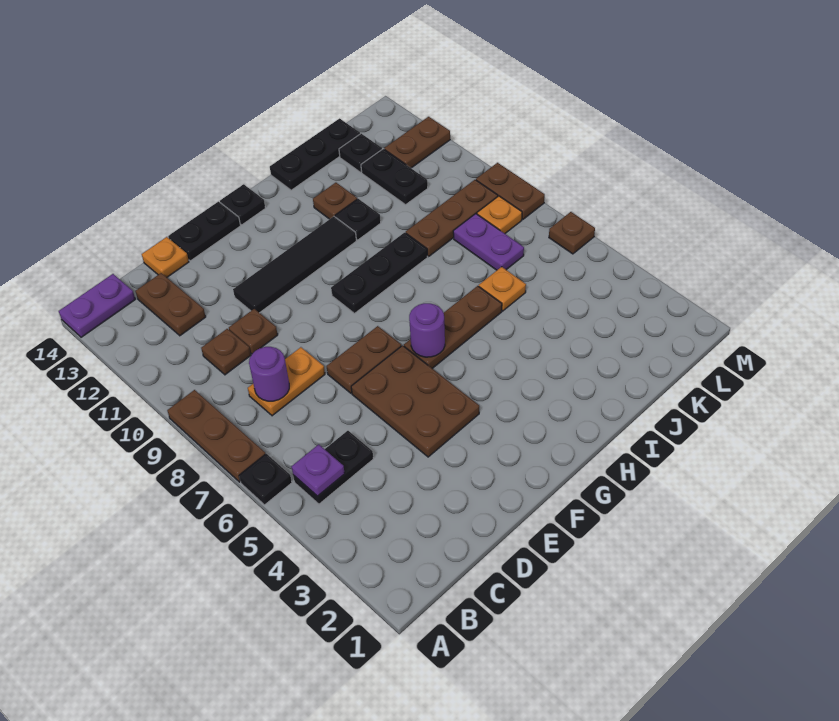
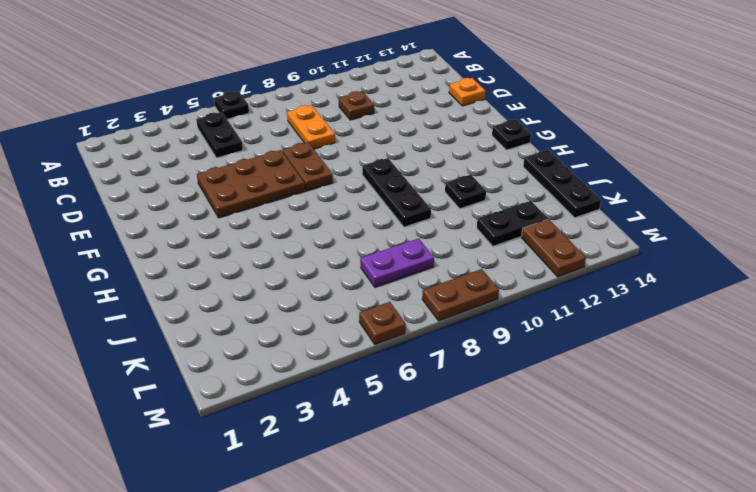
none -> brown 1x3 plate [167,390,266,482]
none -> purple 1x2 plate [59,274,135,337]
none -> brown 1x2 plate [135,273,206,336]
none -> brown 1x1 plate [229,309,278,354]

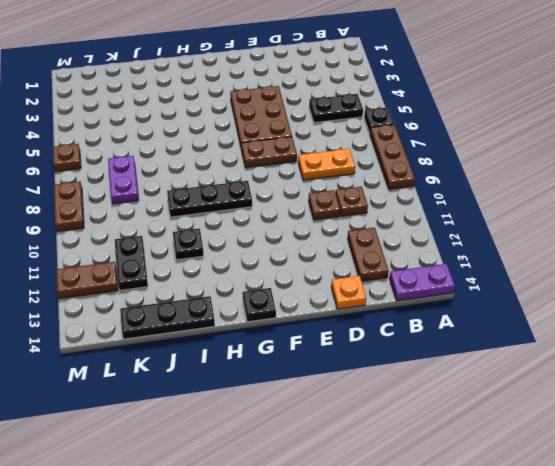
none -> black 1x4 tile [233,216,356,313]
none -> black 1x2 plate [168,202,240,261]
none -> brown 1x3 plate [404,286,502,369]
none -> brown 1x1 plate [313,183,357,219]

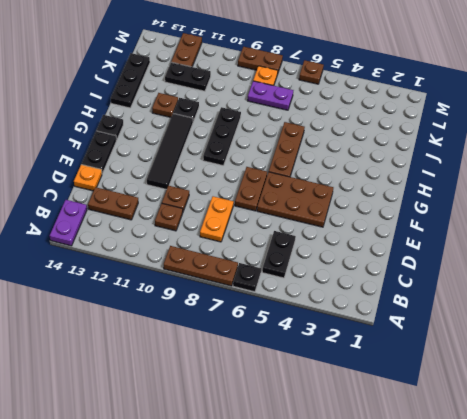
none -> orange 1x1 plate [479,267,526,311]
none -> brown 1x3 plate [406,180,498,256]
none -> black 1x1 plate [339,134,382,172]
none -> purple 1x1 plate [292,444,345,496]

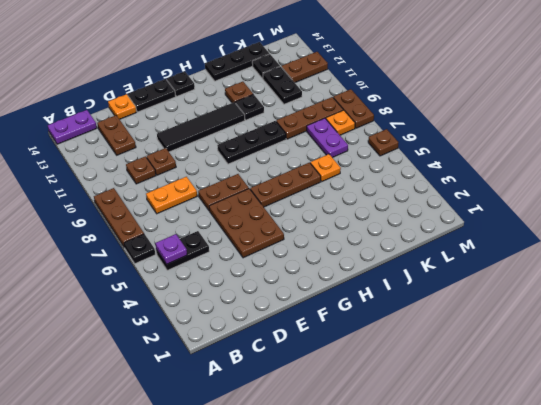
none -> purple 1x1 round brick [249,347,289,401]
none -> purple 1x1 round brick [409,303,445,357]

